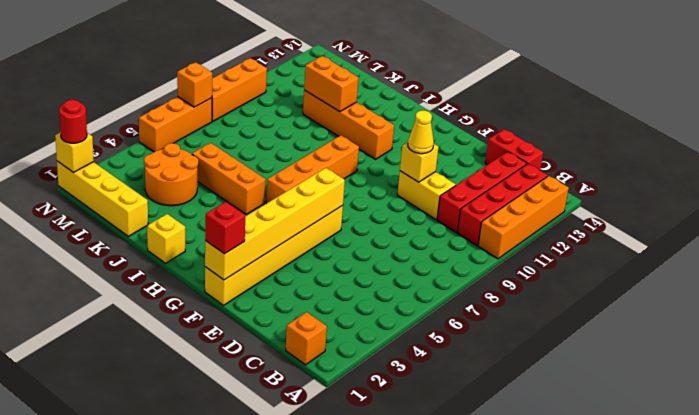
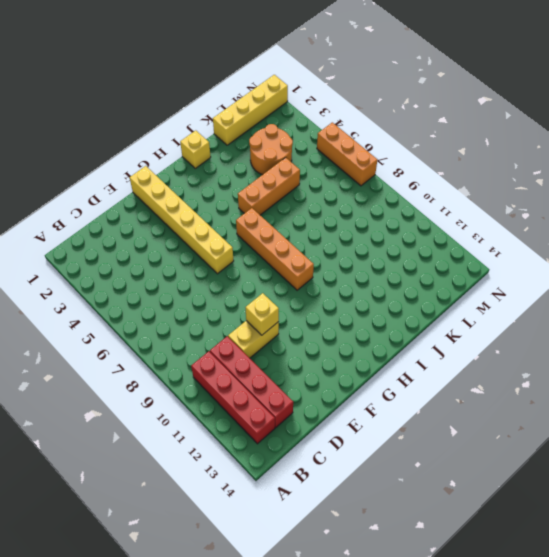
none -> orange 1x4 brick [478,176,569,259]
none -> orange 1x1 brick [286,312,327,365]
none -> red 1x2 brick [485,129,543,170]

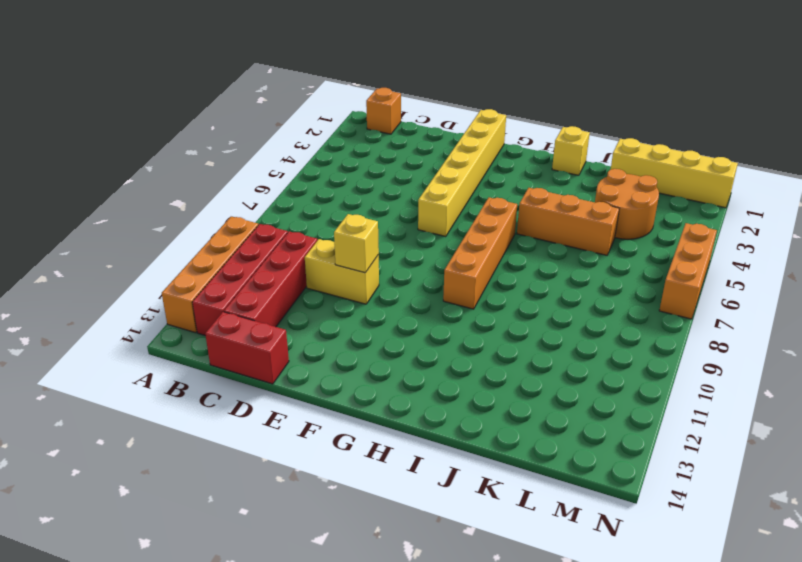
none -> orange 1x4 brick [303,90,394,159]
none -> orange 1x3 brick [212,58,267,121]
none -> yellow 1x6 brick [205,168,345,280]

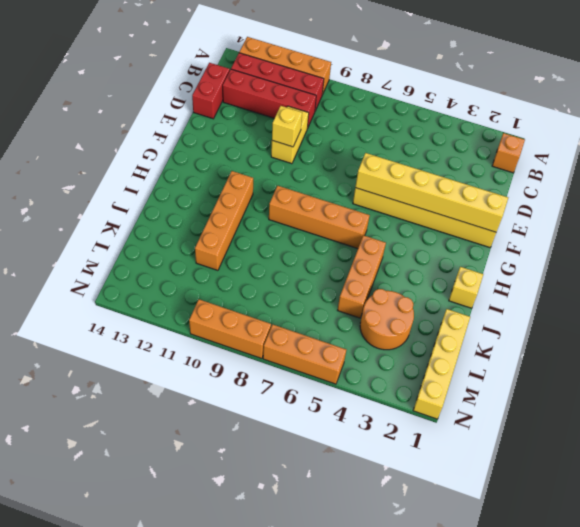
none -> orange 1x2 brick [304,56,359,112]
none -> yellow 1x1 brick [55,133,94,173]
none -> orange 1x1 brick [177,62,212,107]

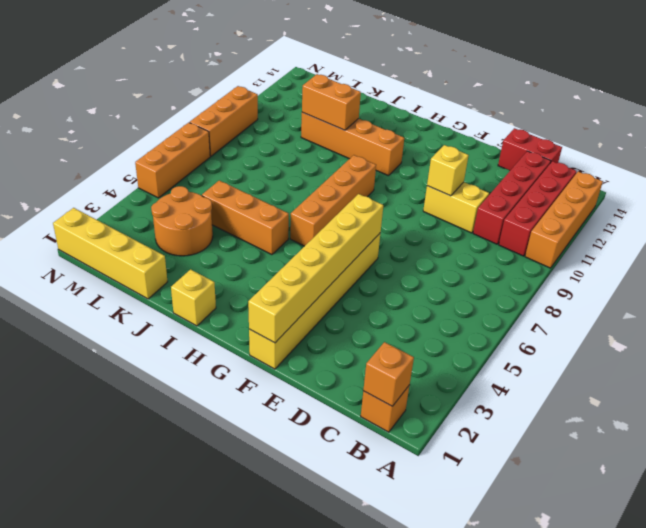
orange 1x1 brick [363,342,414,406] -> orange 1x1 brick moved to [177,62,212,107]
none -> yellow 1x1 brick [55,133,94,173]
none -> yellow 1x1 cone [408,111,434,154]
none -> red 1x1 brick [205,202,245,254]

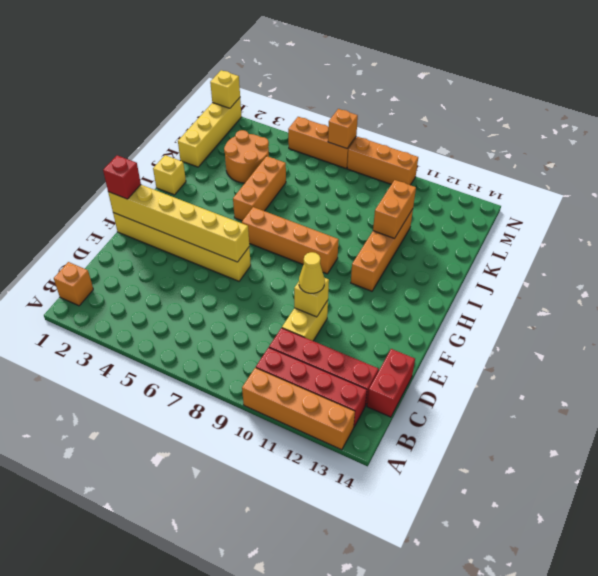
none -> red 1x1 round brick [59,100,87,143]

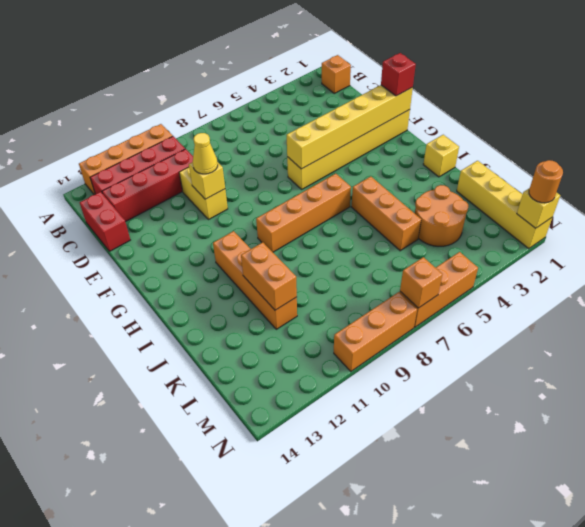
orange 1x1 round brick [529,160,563,203] -> red 1x1 round brick [59,100,87,143]

